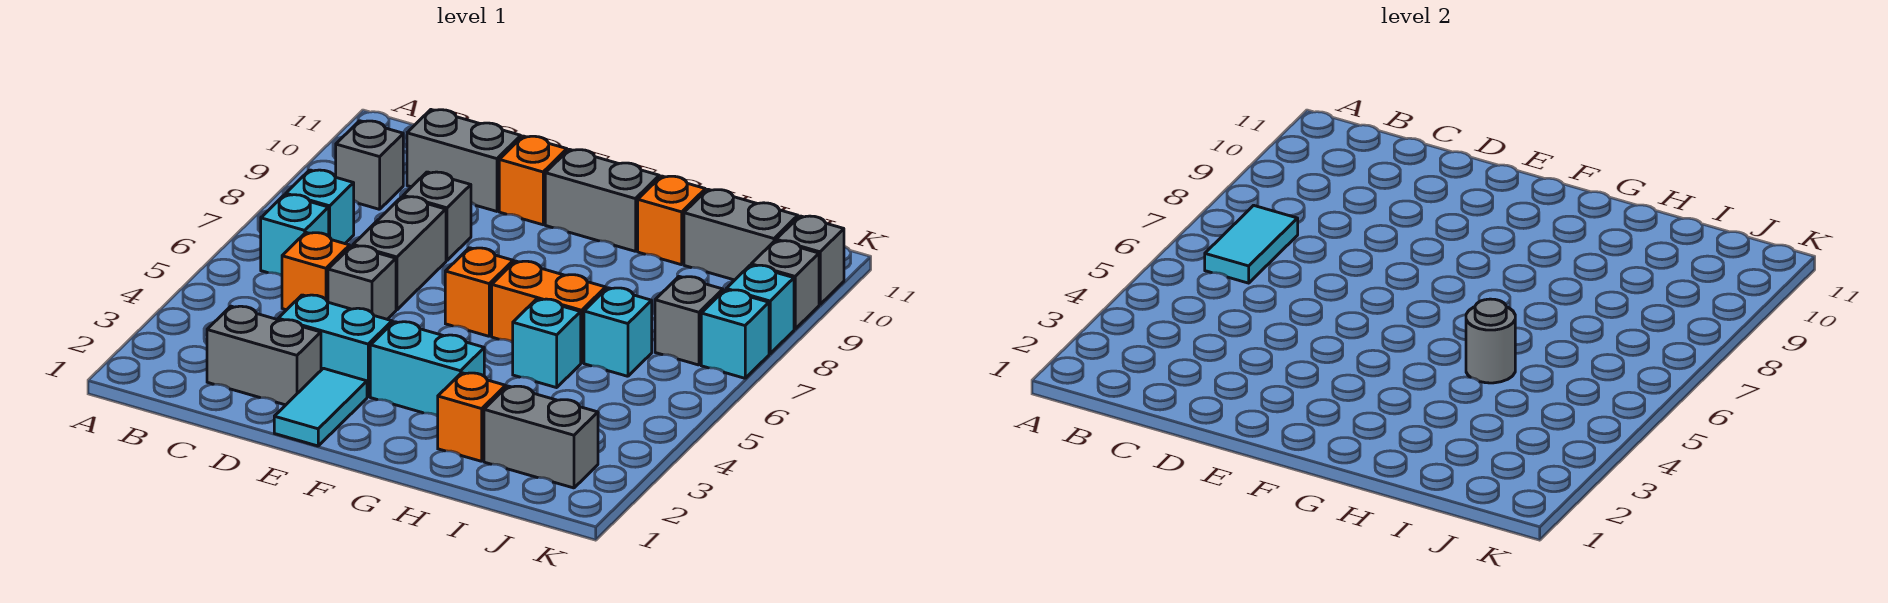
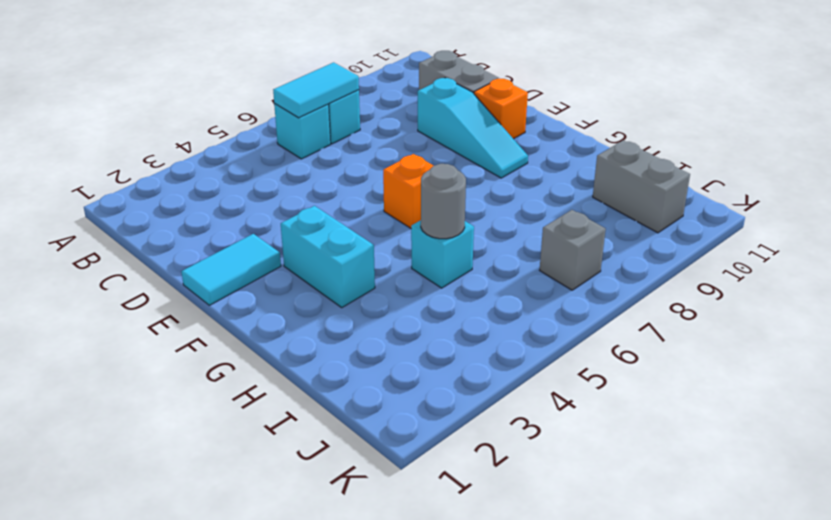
cyan 1x3 slope [418,78,528,178] -> none
none -> grey 1x1 brick [336,121,403,209]
none -> grey 1x2 brick [207,306,321,405]
none -> orange 1x1 brick [282,233,350,310]

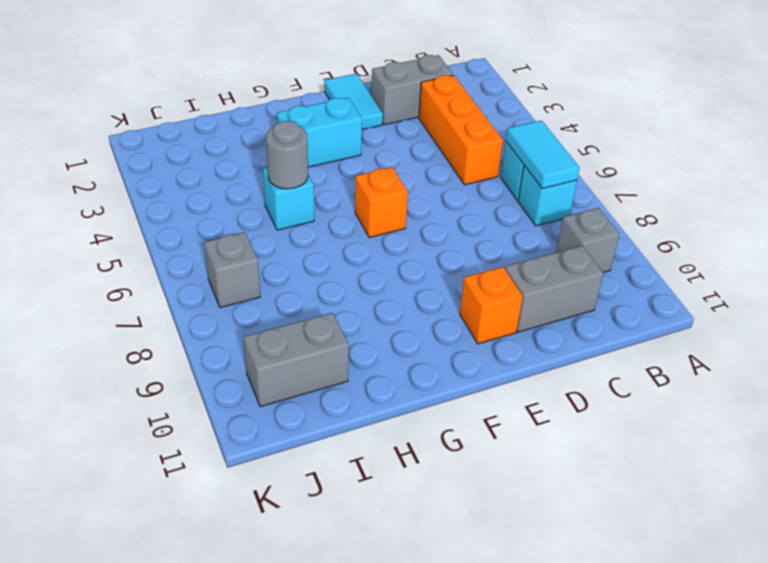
orange 1x3 brick [419,75,503,185] -> orange 1x1 brick [282,233,350,310]
none -> cyan 1x2 brick [278,295,392,397]
none -> grey 1x1 brick [328,246,396,319]
none -> grey 1x2 brick [353,197,446,310]

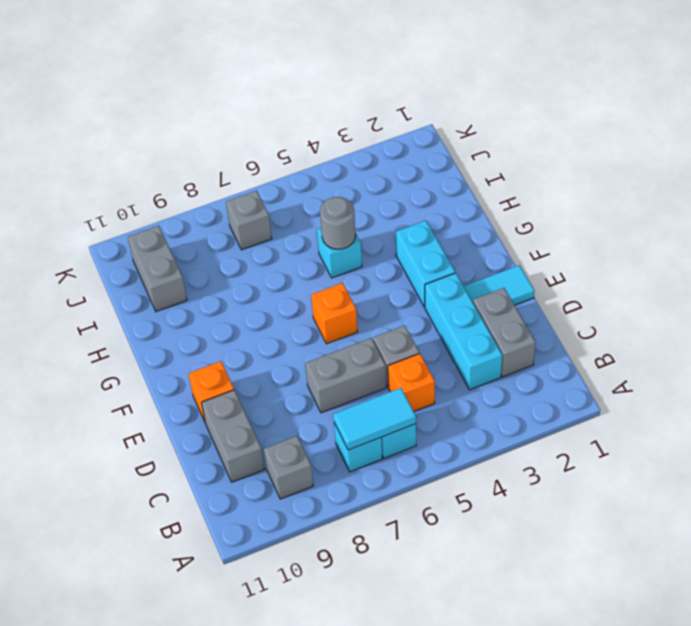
cyan 1x3 brick [425,273,502,390] -> cyan 1x2 brick [278,295,392,397]
none -> grey 1x1 brick [403,172,471,261]
none -> grey 1x2 brick [545,149,659,251]
none -> orange 1x2 brick [492,261,606,363]

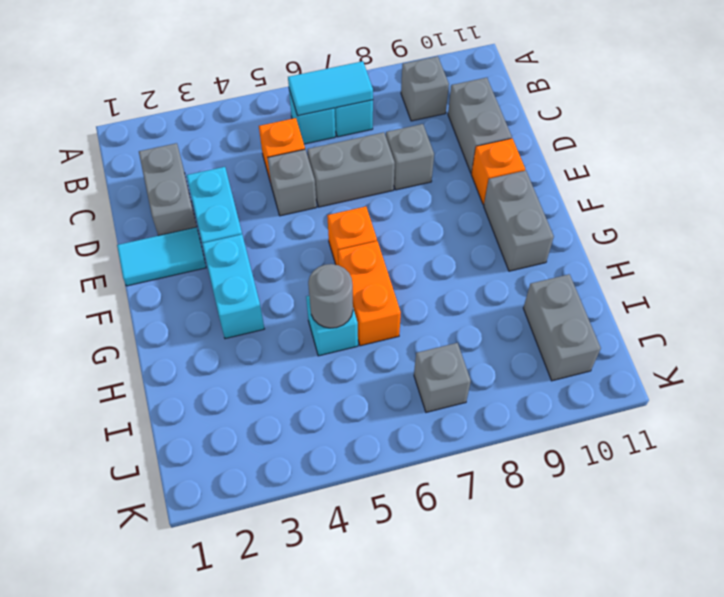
none -> orange 1x1 brick [438,373,506,461]
none -> orange 1x1 brick [638,176,705,265]
none -> grey 1x2 brick [484,386,598,488]

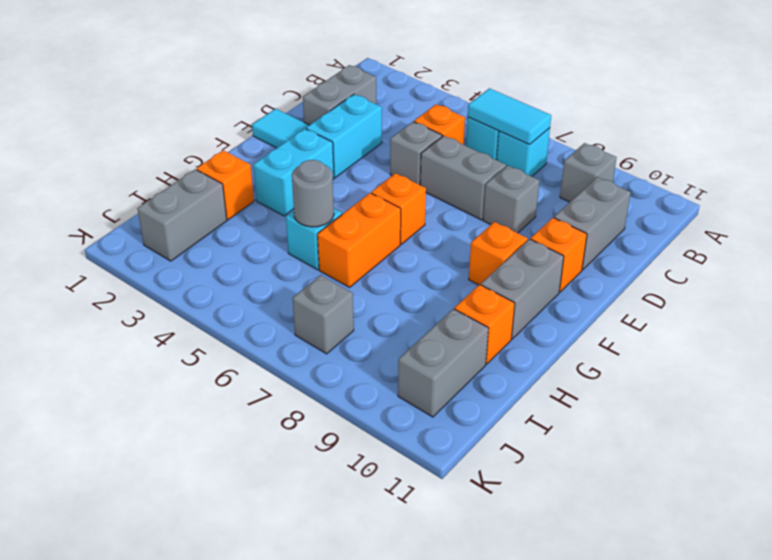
orange 1x1 brick [469,222,528,285] -> none
none -> cyan 1x1 brick [584,288,652,376]
none -> cyan 1x1 brick [701,290,769,378]
none -> cyan 1x1 brick [726,265,794,354]

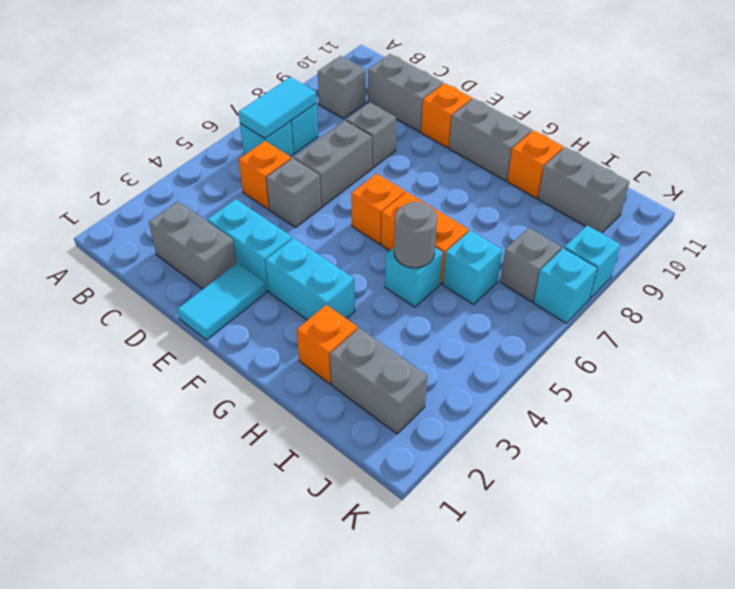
none -> grey 1x1 brick [751,241,819,329]
none -> grey 1x1 brick [776,216,844,305]

